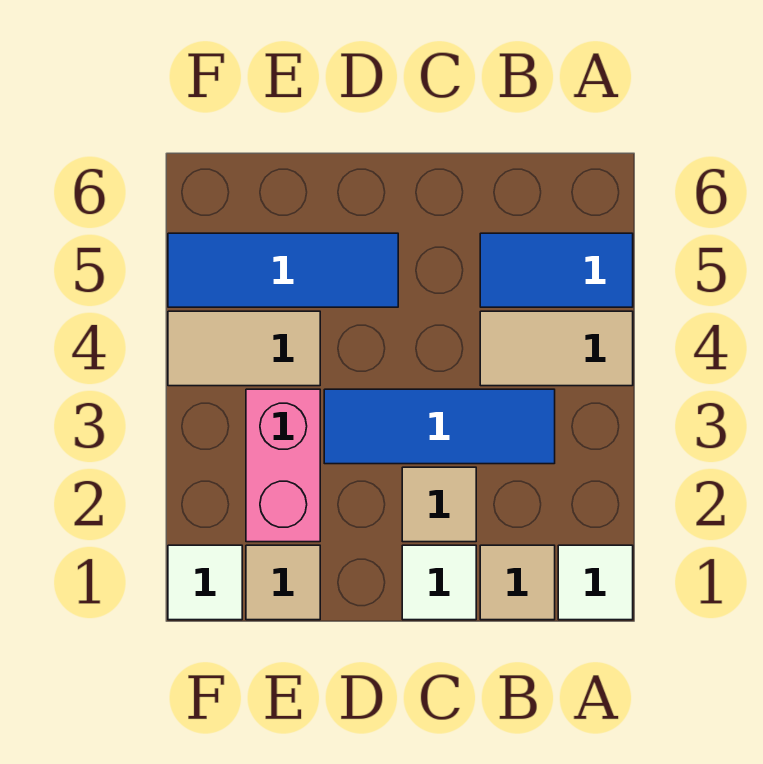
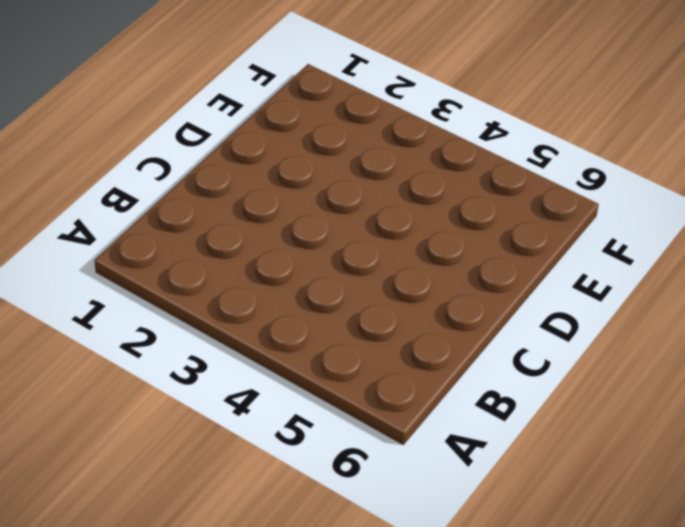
none -> white 1x1 tile [558,545,633,620]
none -> tan 1x2 tile [480,311,633,386]
none -> blue 1x2 tile [480,233,633,307]

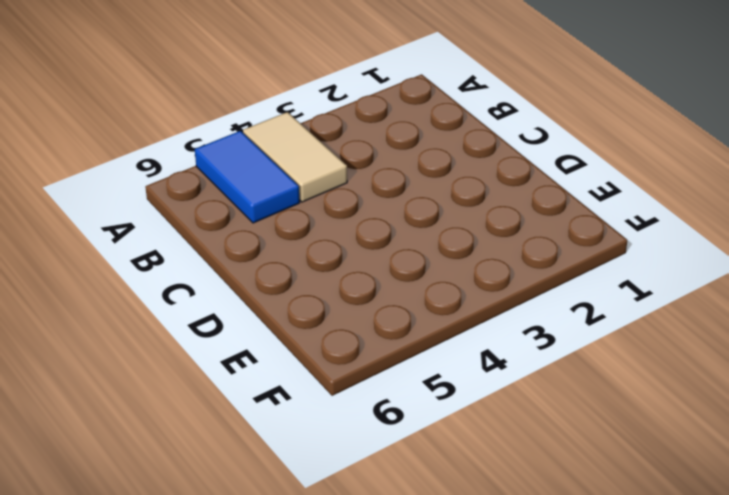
none -> white 1x1 tile [558,545,633,620]
none -> tan 1x1 tile [480,545,555,620]
none -> blue 1x3 tile [324,389,555,464]

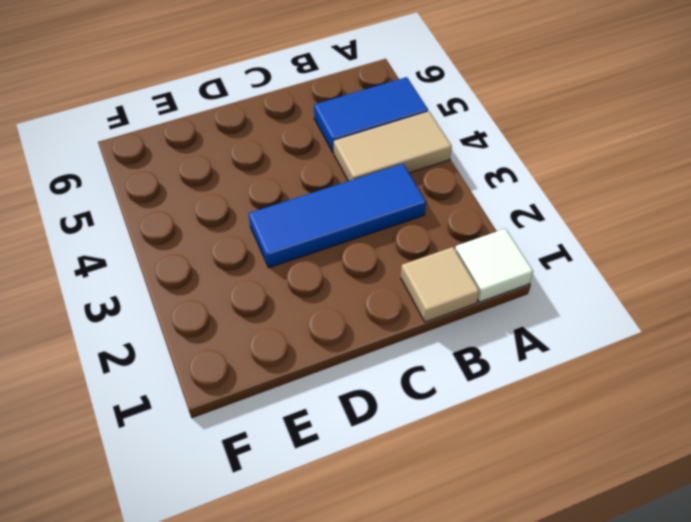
none -> white 1x1 tile [402,545,476,620]
none -> tan 1x1 tile [402,467,476,542]
none -> blue 1x3 tile [168,233,398,307]

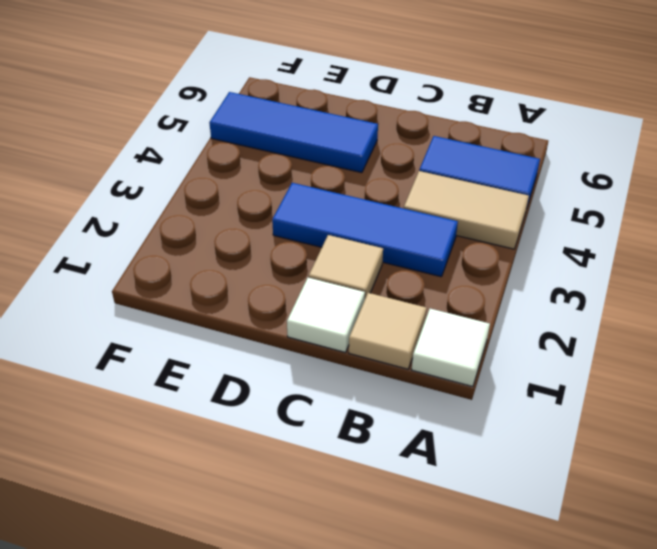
none -> tan 1x1 tile [246,545,320,620]
none -> pink 1x2 brick [246,389,320,542]
none -> tan 1x2 tile [168,311,320,386]

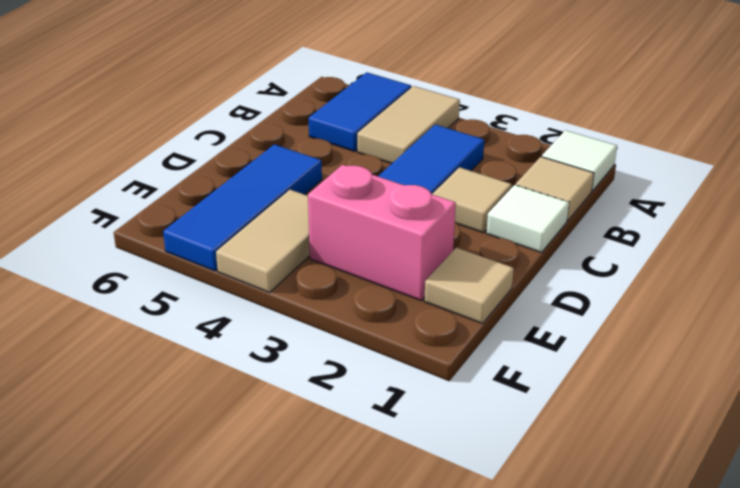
none -> white 1x1 tile [168,545,242,620]

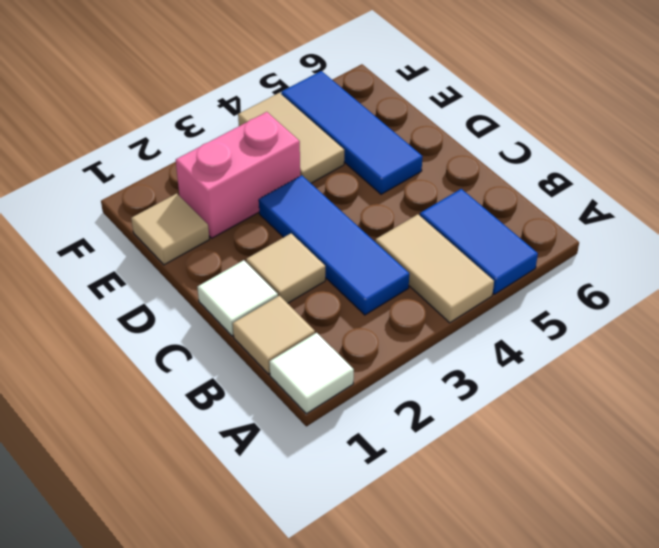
none -> white 1x1 tile [168,545,242,620]

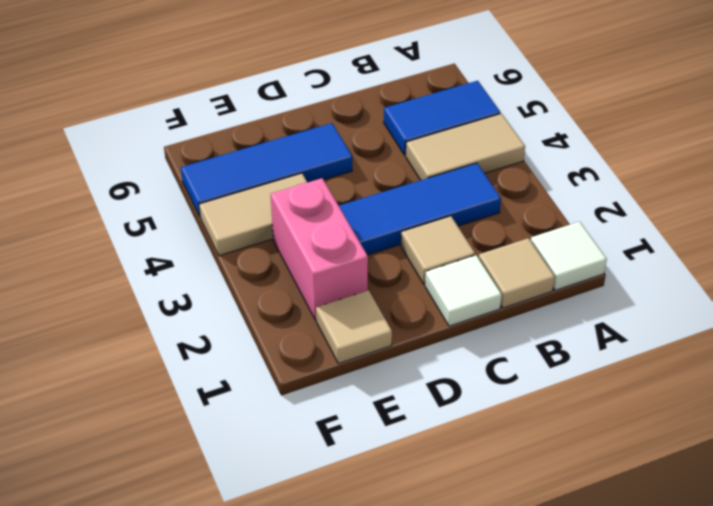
none -> white 1x1 tile [168,545,242,620]

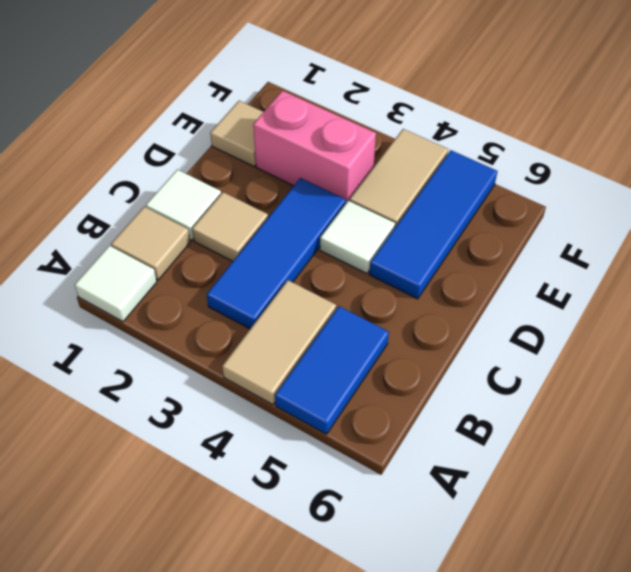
white 1x1 tile [320,201,395,274] -> white 1x1 tile moved to [168,545,242,620]

